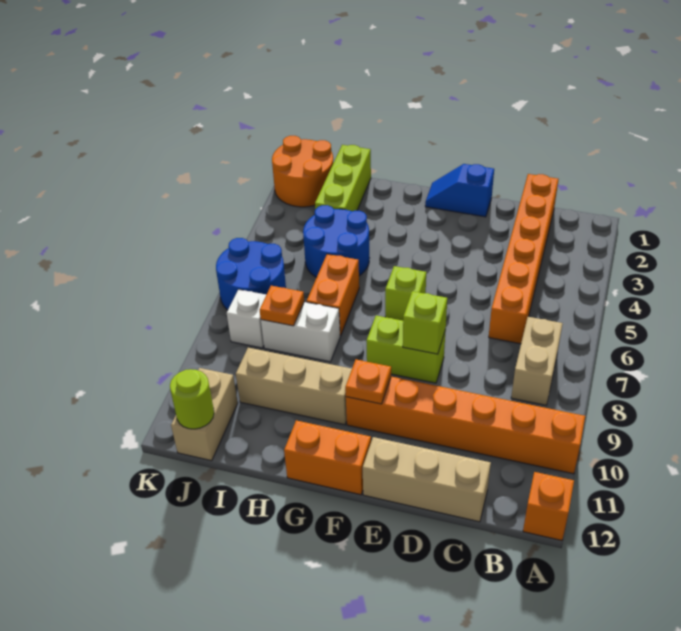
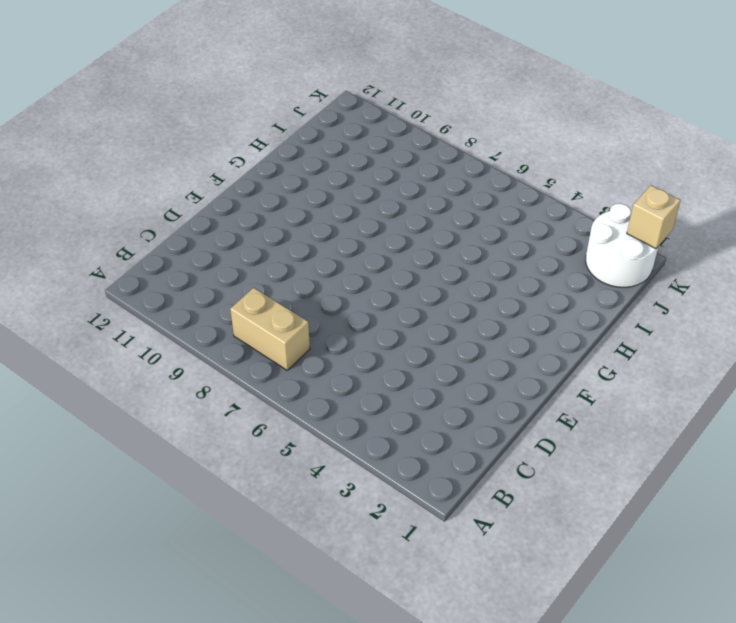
white 2x2 round brick [586,204,658,287] -> orange 2x2 round brick [272,136,333,207]
tan 1x1 brick [627,185,681,249] -> none
none -> orange 1x6 brick [346,377,585,474]
none -> orange 1x1 brick [523,472,574,541]
none -> orange 1x6 brick [489,174,559,344]

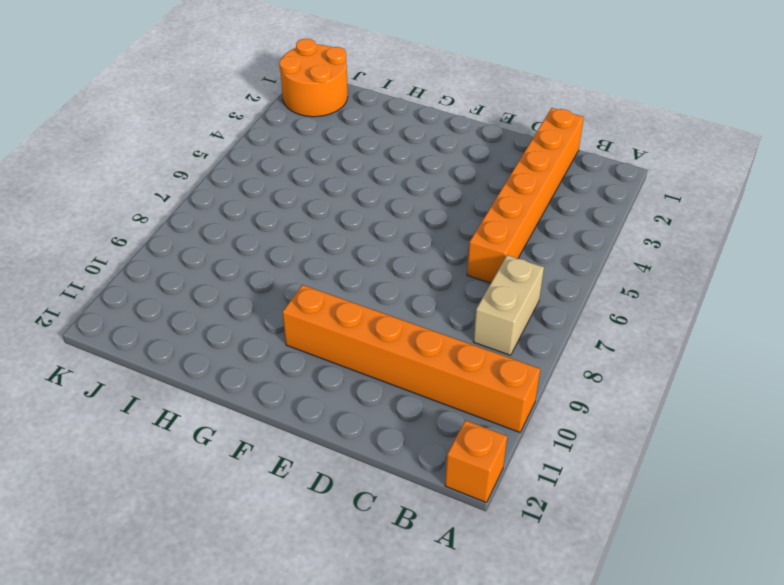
none -> tan 1x3 brick [363,437,491,522]
none -> blue 1x2 slope [425,164,494,217]
none -> lime 1x2 brick [366,316,446,383]

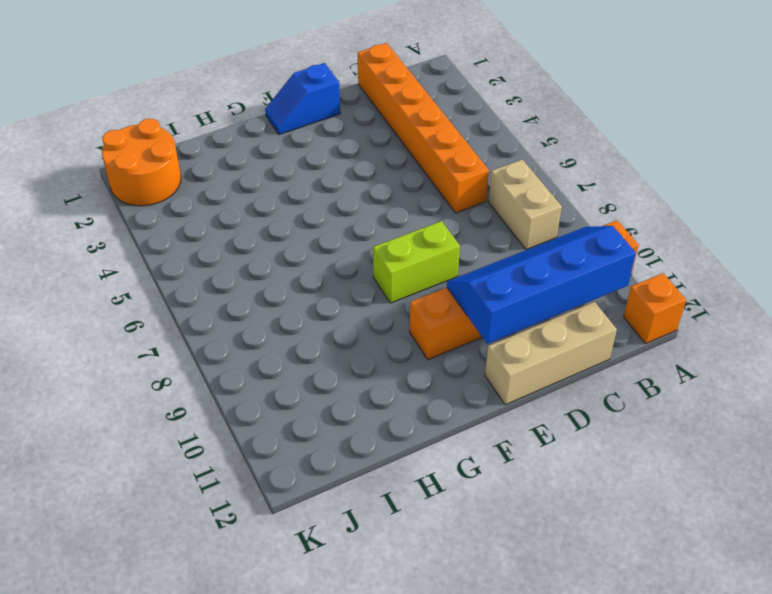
blue 2x4 slope [447,226,636,344] -> none
none -> lime 1x1 brick [385,266,426,321]
none -> orange 1x2 brick [284,420,371,495]
none -> tan 1x3 brick [236,348,352,425]

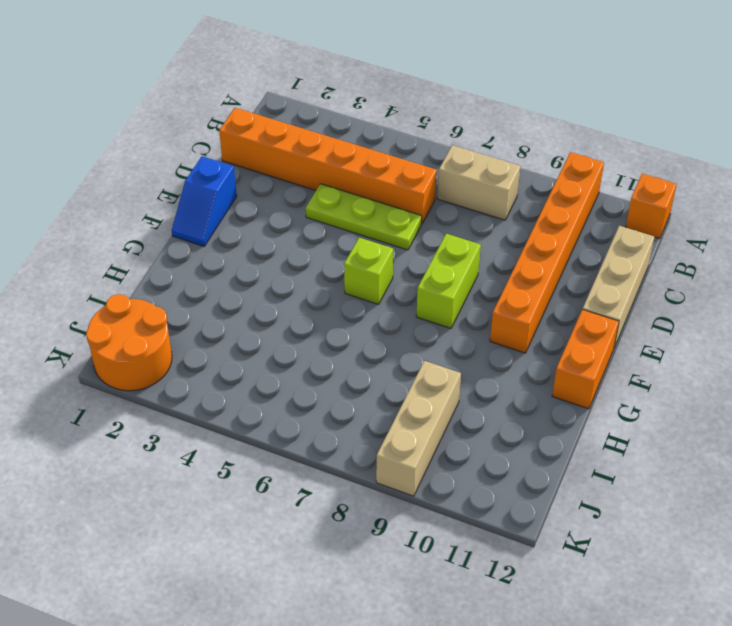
lime 1x3 plate [306,184,422,250] -> none
tan 1x3 brick [376,361,461,496] -> tan 1x3 brick moved to [236,348,352,425]
none -> blue 2x2 round brick [303,205,369,277]
none -> orange 1x2 brick [307,254,359,336]
none -> white 1x2 brick [261,302,340,362]

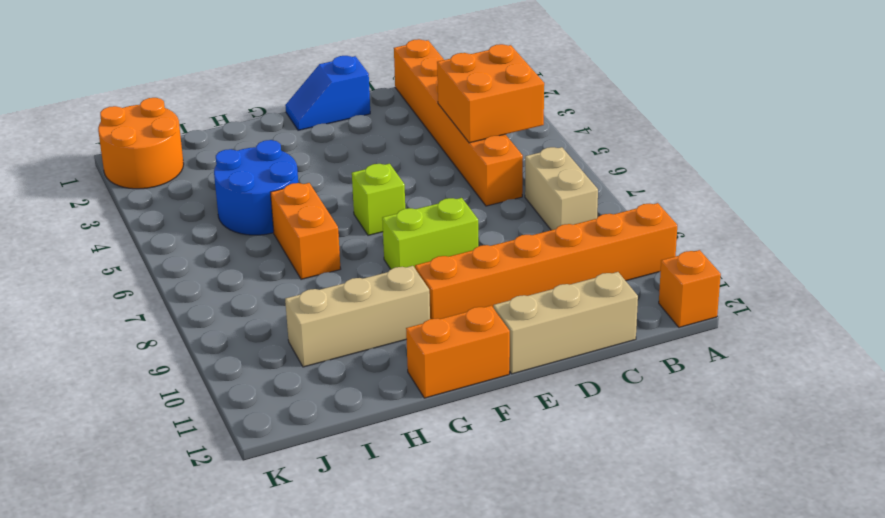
orange 2x2 brick [437,44,544,143] -> none
none -> white 1x2 brick [261,302,340,362]
none -> lime 1x3 brick [315,145,371,211]
none -> blue 2x2 round brick [216,238,286,310]

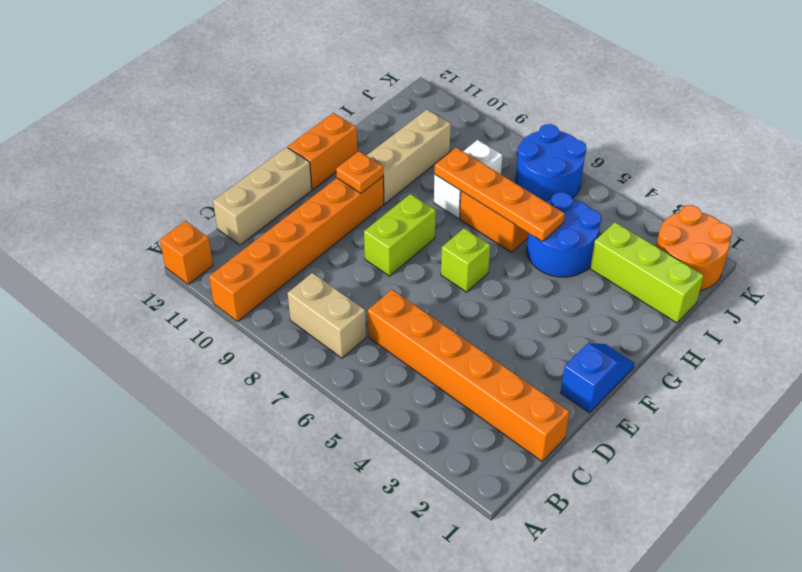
orange 1x4 plate [435,147,565,241] -> none
none -> white 1x1 brick [227,289,266,348]
none -> tan 1x2 brick [171,368,238,461]
none -> lime 1x1 brick [403,291,447,354]

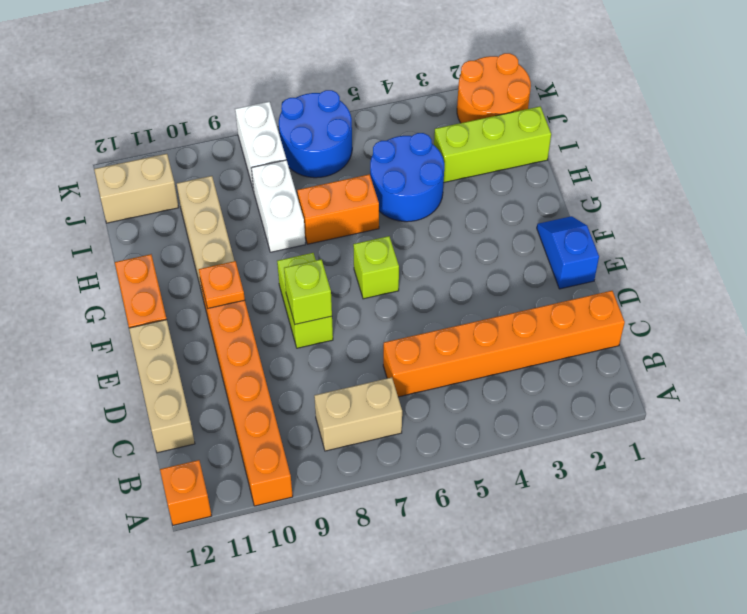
white 1x2 brick [235,102,286,190] -> white 1x1 brick [227,289,266,348]
none -> orange 1x1 plate [260,286,304,326]
none -> lime 1x1 round brick [170,369,214,429]

